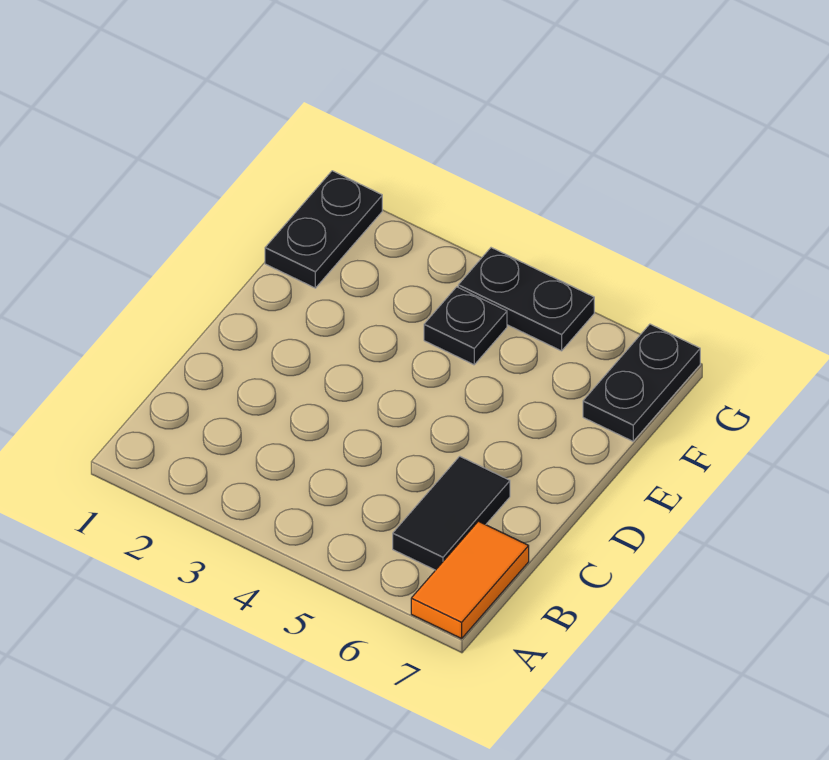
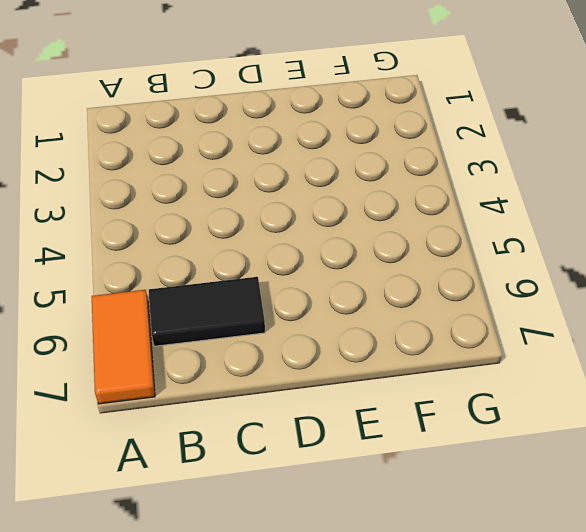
orange 1x2 tile [92,290,155,404] -> orange 1x2 tile turned to [411,521,529,639]
none -> black 1x2 plate [265,171,382,288]
none -> black 1x1 plate [424,287,507,365]

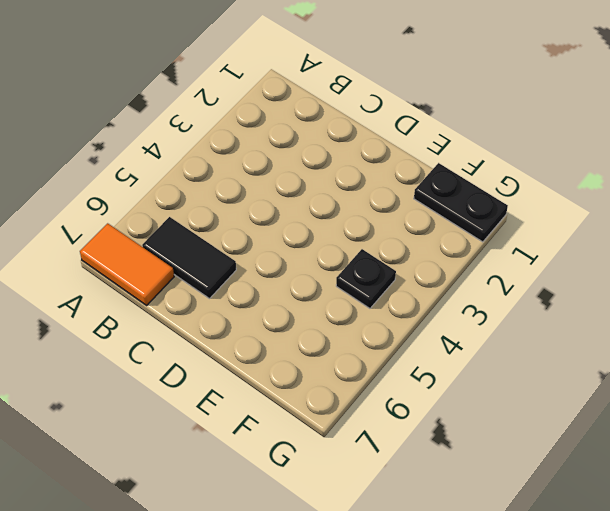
none -> black 1x2 plate [583,324,700,441]
none -> black 1x2 plate [458,248,594,351]

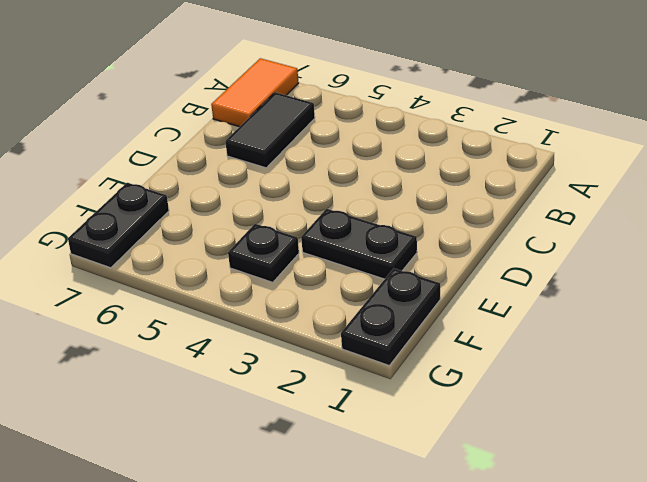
black 1x2 plate [301,209,417,279] -> black 1x2 plate moved to [458,248,594,351]

